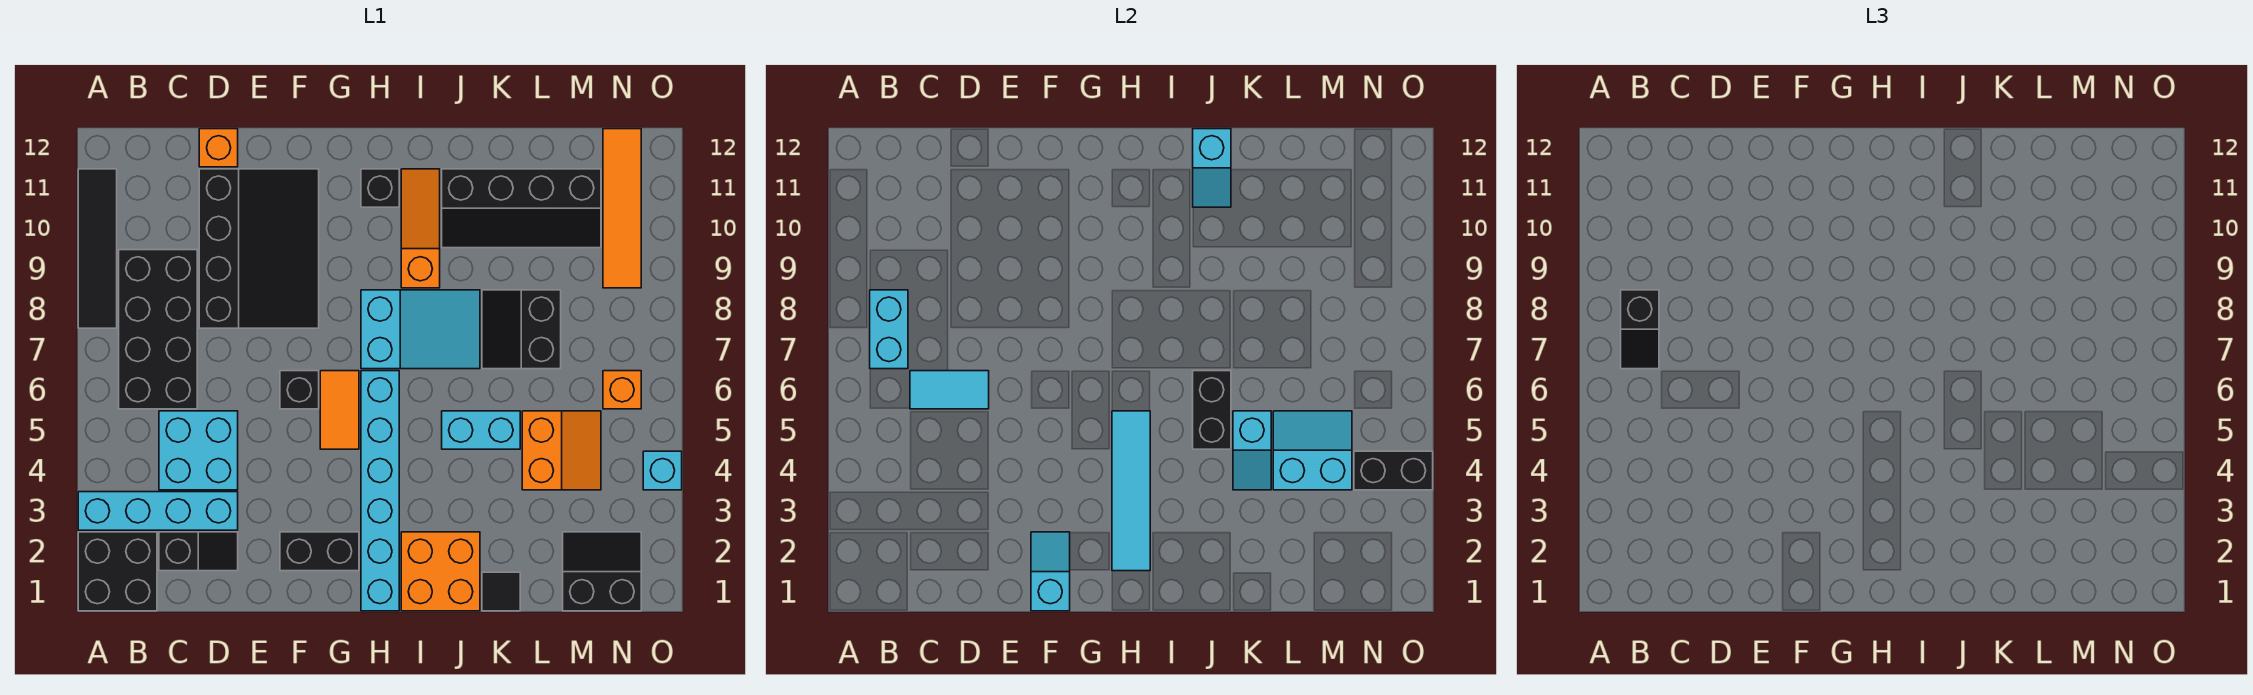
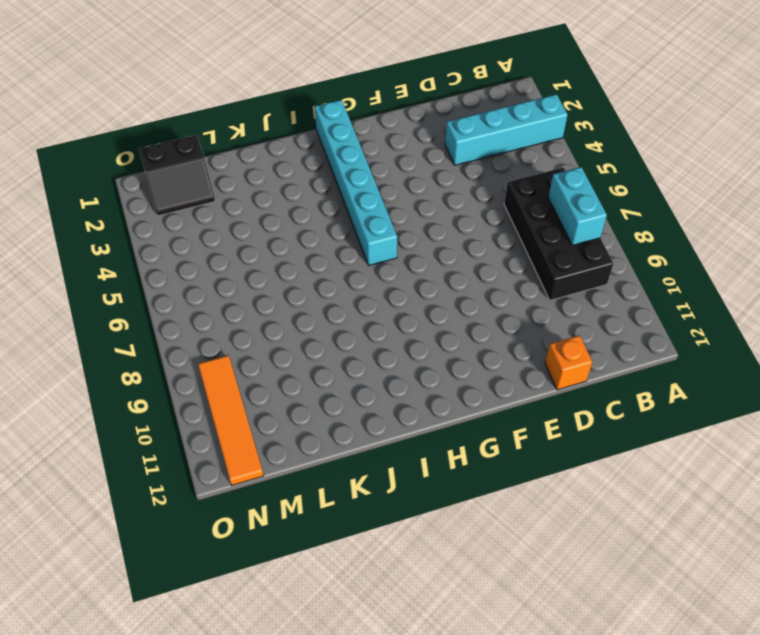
none -> black 2x2 brick [78,532,157,611]
none -> black 1x4 tile [78,169,117,328]
none -> black 1x2 slope [159,532,238,571]
none -> cyan 2x2 brick [159,411,238,490]

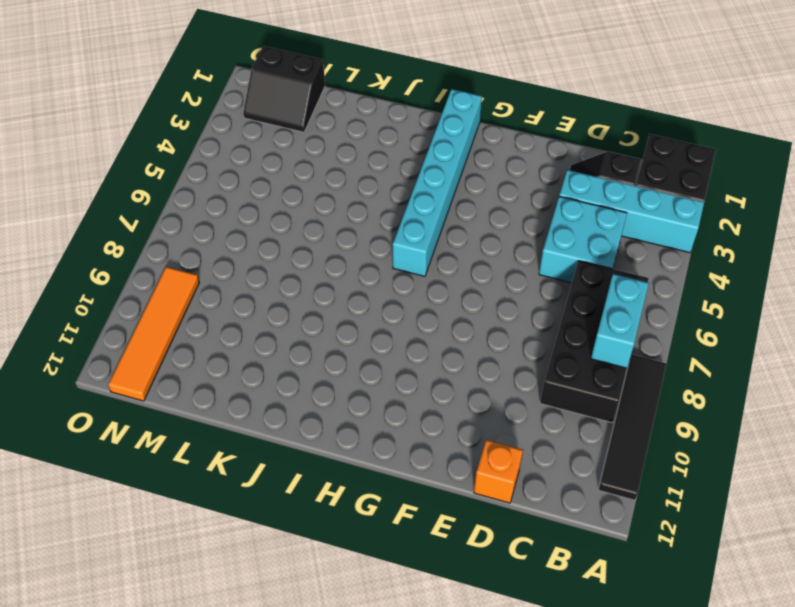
none -> black 3x4 slope [199,169,319,328]
none -> black 1x2 brick [280,532,359,571]
none -> black 1x1 brick [280,371,319,409]
none -> orange 1x2 tile [320,371,359,449]

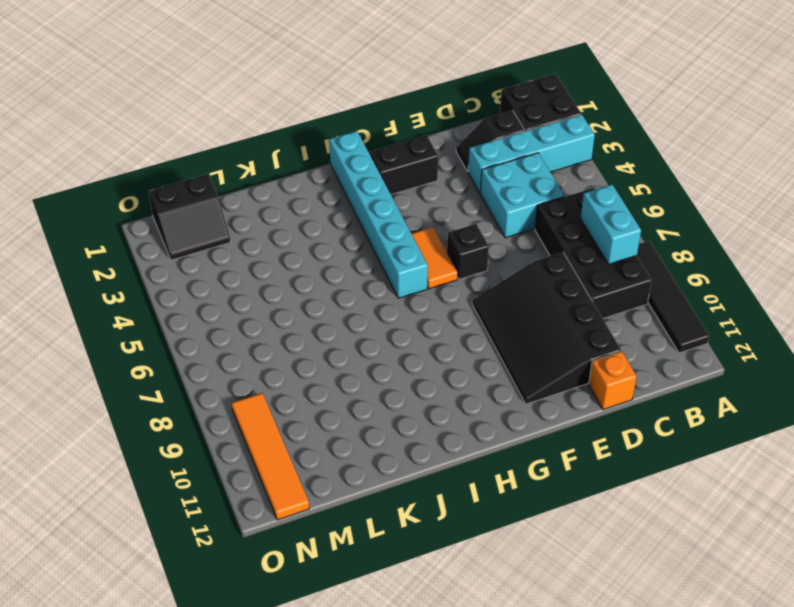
none -> cyan 2x3 slope [361,290,480,369]
none -> black 1x1 brick [361,169,399,207]
none -> orange 2x2 brick [401,532,480,611]
none -> orange 1x3 slope [401,169,440,288]

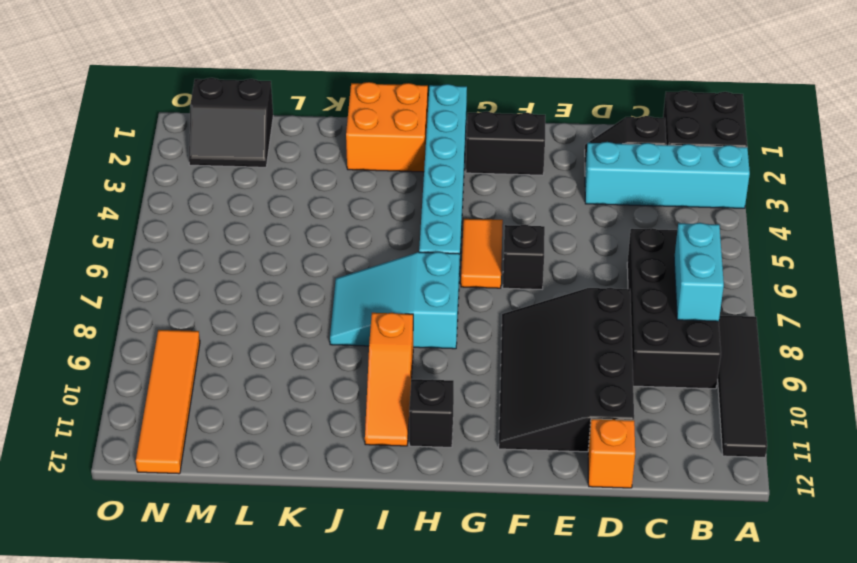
none -> cyan 2x2 brick [159,411,238,490]
none -> cyan 1x2 brick [442,411,520,449]
none -> black 2x4 slope [442,169,601,248]
none -> black 1x1 tile [482,572,520,611]

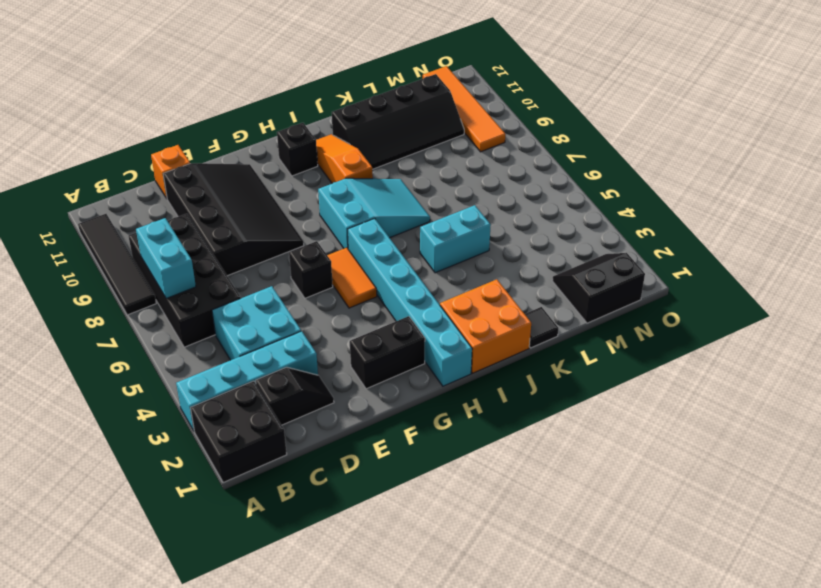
none -> black 2x2 slope [482,290,561,369]
none -> orange 2x2 slope [522,411,601,490]
none -> orange 1x1 brick [603,371,641,409]
none -> cyan 1x1 brick [643,451,682,490]

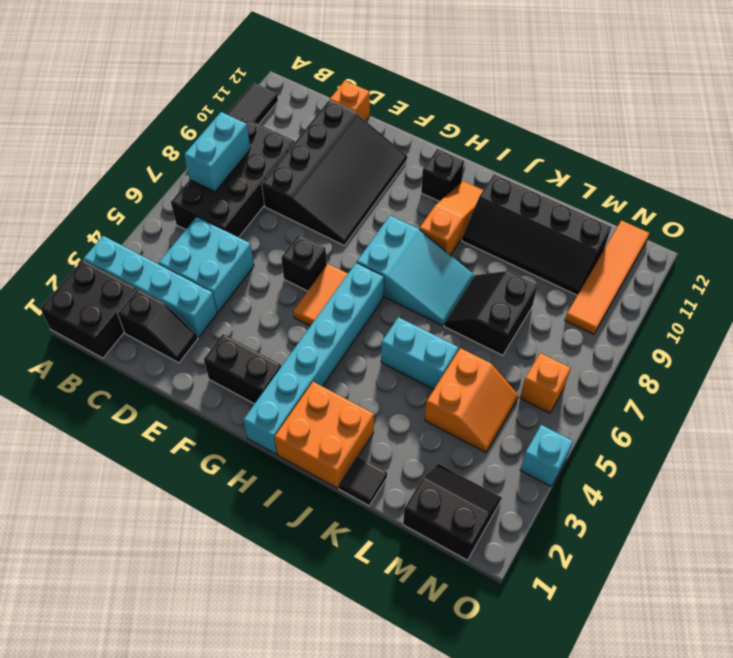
none -> cyan 1x2 tile [910,371,989,409]
none -> cyan 1x2 slope [1031,532,1070,611]
none -> cyan 1x4 tile [1112,411,1150,571]
none -> black 1x2 brick [1193,371,1231,449]

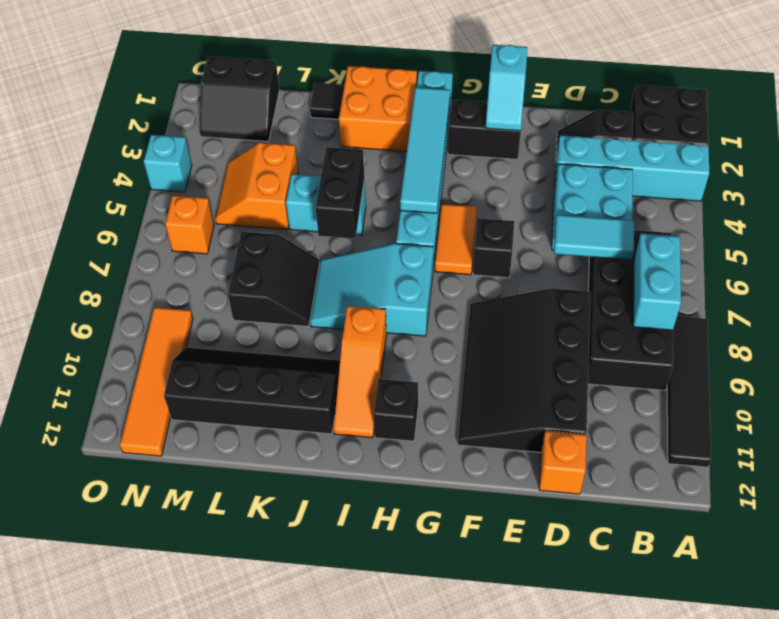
none -> cyan 1x2 slope [1193,129,1231,207]
none -> cyan 1x2 slope [1233,411,1271,490]
none -> cyan 2x2 slope [1273,411,1352,490]
none -> black 1x2 brick [1354,451,1433,490]

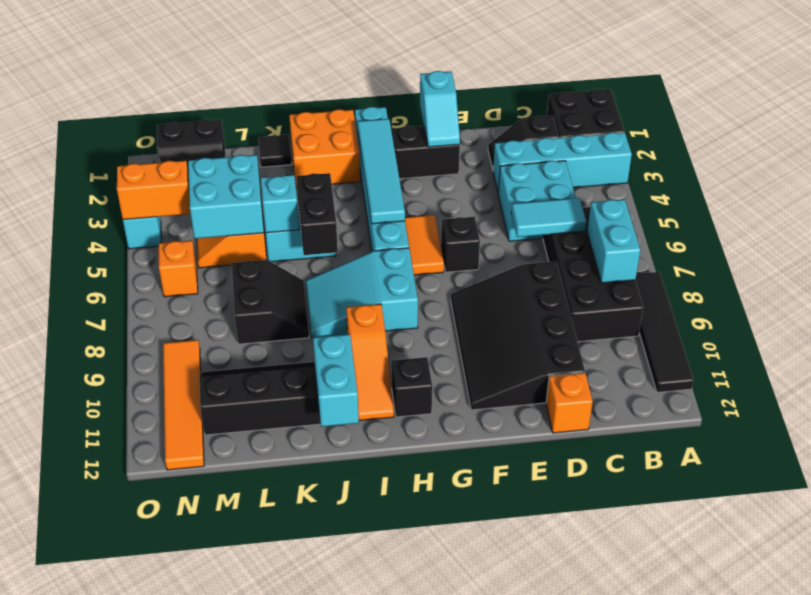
cyan 1x2 brick [313,334,359,427] -> cyan 1x2 slope [1193,129,1231,207]
cyan 2x2 brick [188,155,264,239] -> cyan 2x2 slope [1273,411,1352,490]
orange 1x2 brick [117,161,191,220] -> black 1x2 brick [1354,451,1433,490]
none -> black 1x2 slope [1621,290,1659,369]

